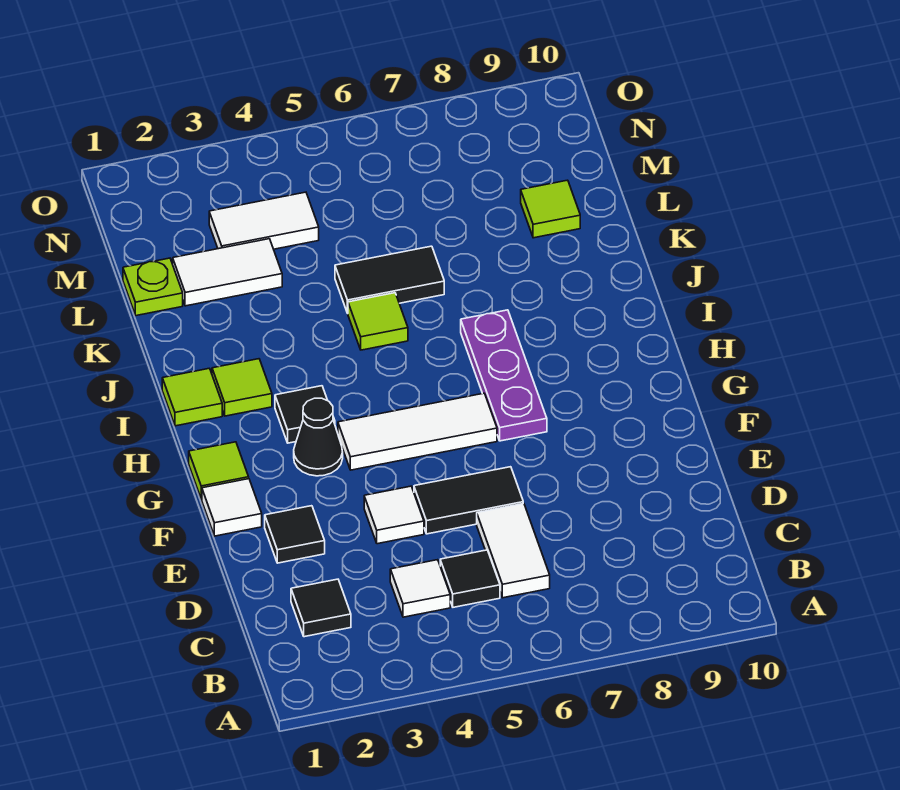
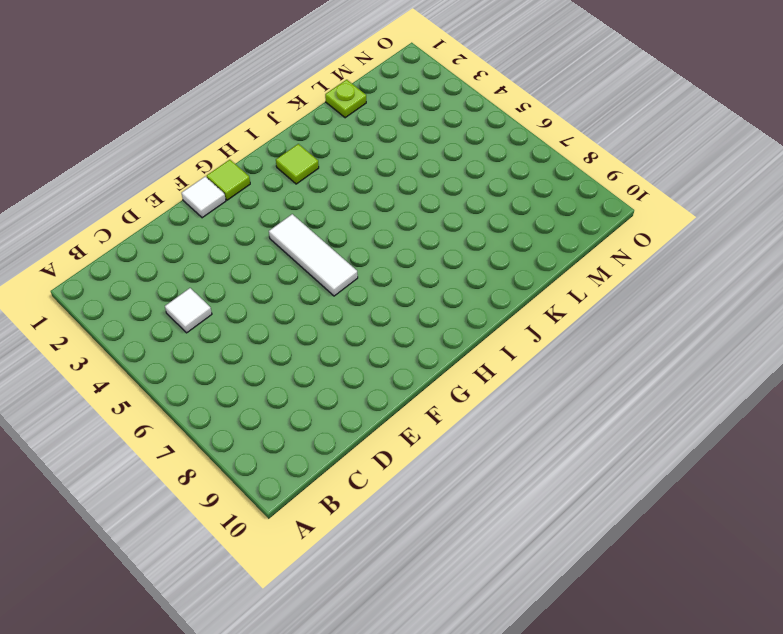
none -> black 1x1 tile [291,579,351,637]
none -> black 1x1 tile [440,550,500,607]
none -> white 1x2 tile [477,503,550,598]

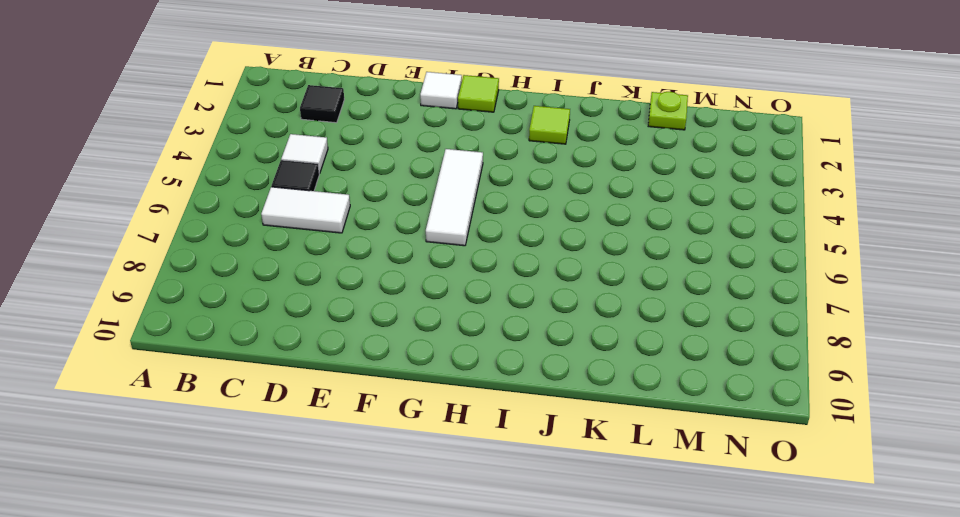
none -> black 1x1 tile [265,506,325,563]
none -> white 1x1 tile [364,486,424,544]
none -> black 1x2 tile [414,467,523,534]

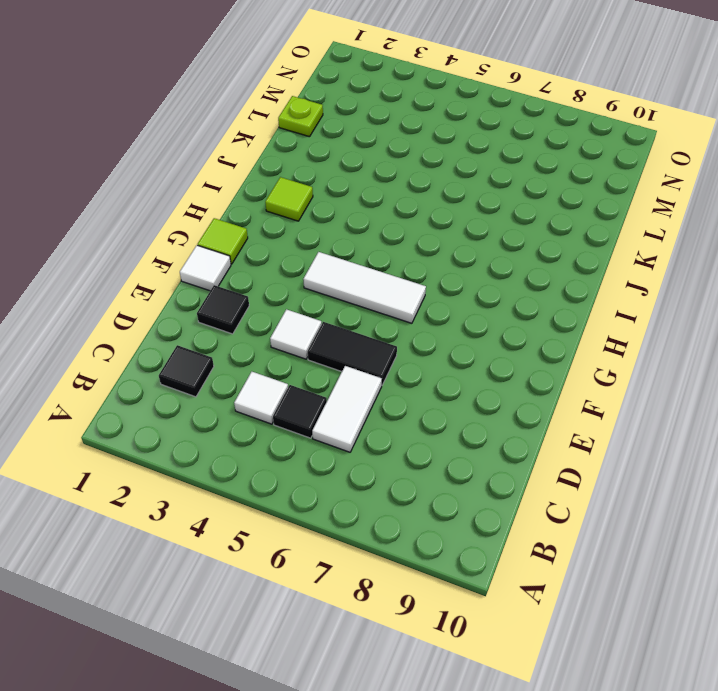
none -> black 1x1 cone [294,398,343,476]
none -> purple 1x3 plate [461,310,547,441]
none -> black 1x1 tile [275,386,335,443]

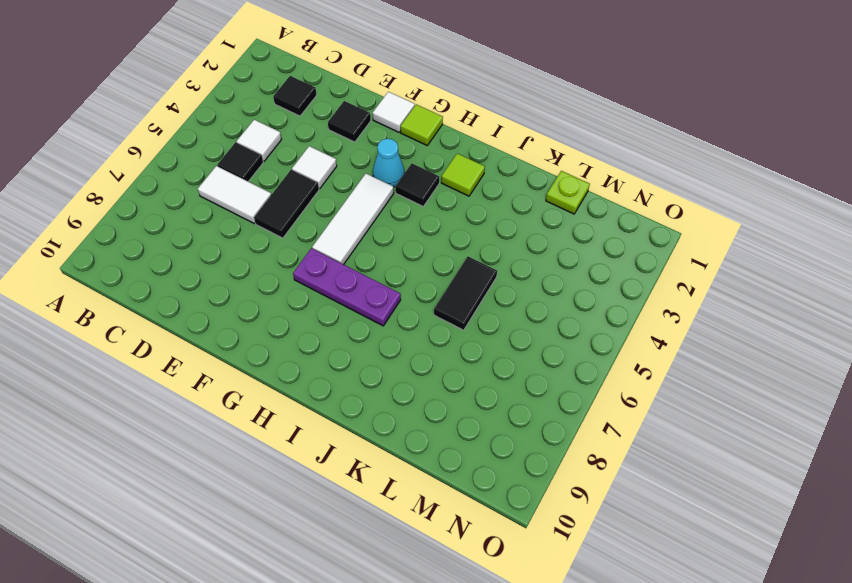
cyan 1x1 cone [373,139,404,187] -> black 1x1 cone [294,398,343,476]
none -> lime 1x1 tile [162,368,222,426]
none -> lime 1x1 tile [348,293,408,350]
none -> white 1x2 tile [173,239,282,306]

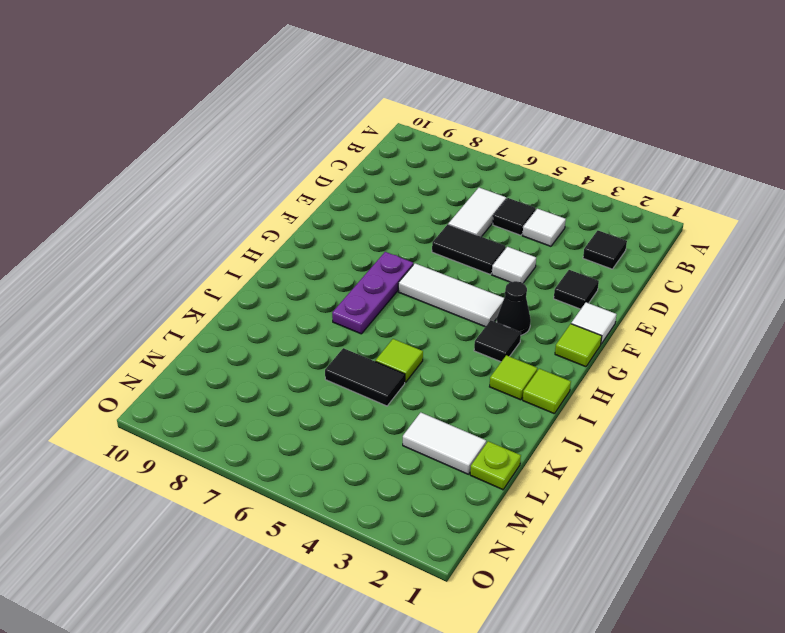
none -> lime 1x1 tile [521,180,580,238]
none -> white 1x2 tile [209,192,319,249]

